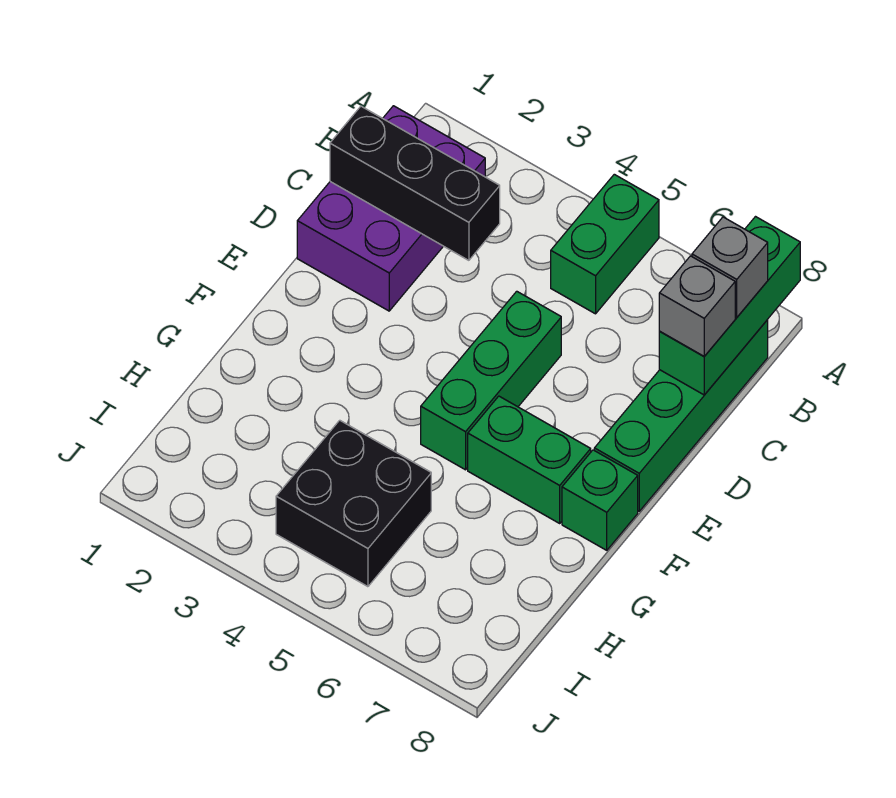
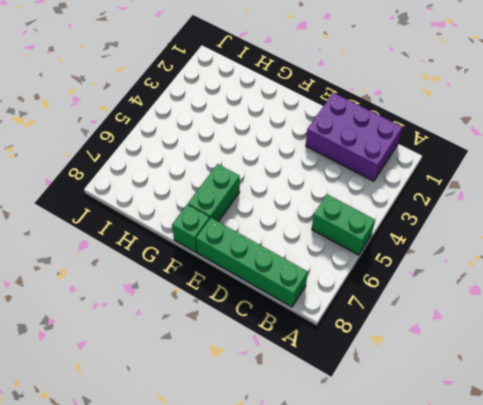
none -> green 1x3 brick [421,291,561,470]
none -> black 2x2 brick [276,420,431,587]

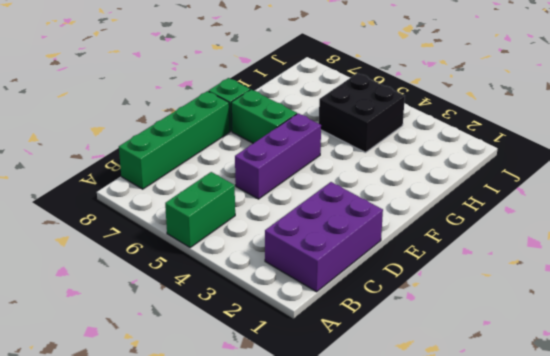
purple 1x3 brick [235,113,321,199] -> green 1x3 brick [421,291,561,470]
none -> green 1x3 brick [659,217,800,395]
none -> black 1x3 brick [330,106,500,260]

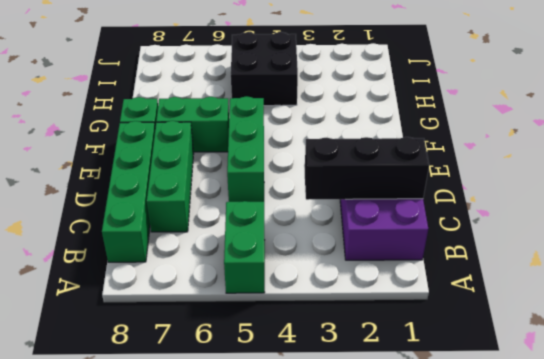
green 1x3 brick [147,121,194,232] -> green 1x3 brick moved to [659,217,800,395]
none -> grey 1x1 brick [692,217,768,317]
none -> grey 1x1 brick [659,256,735,356]

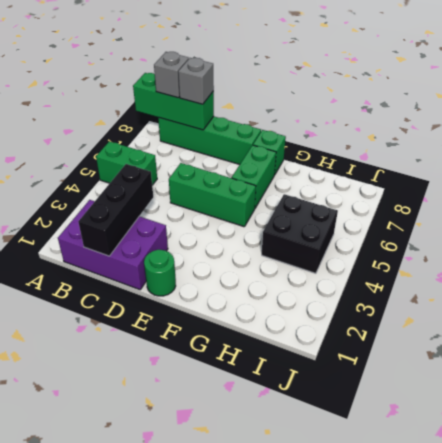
green 1x1 round brick [144,250,176,296] -> none

